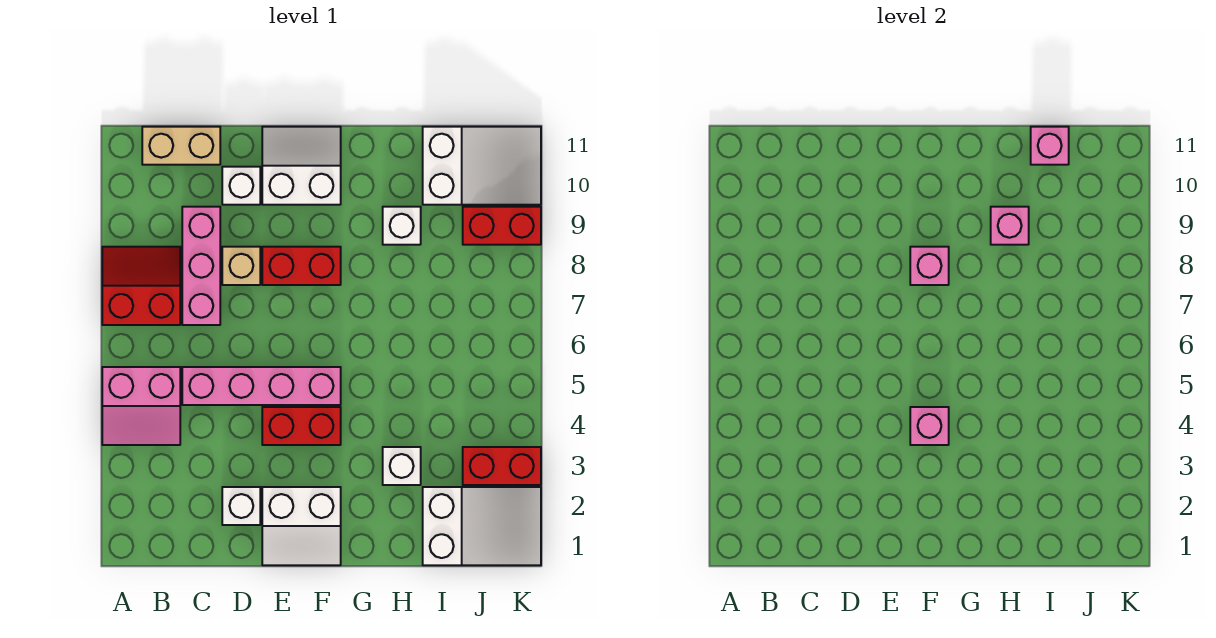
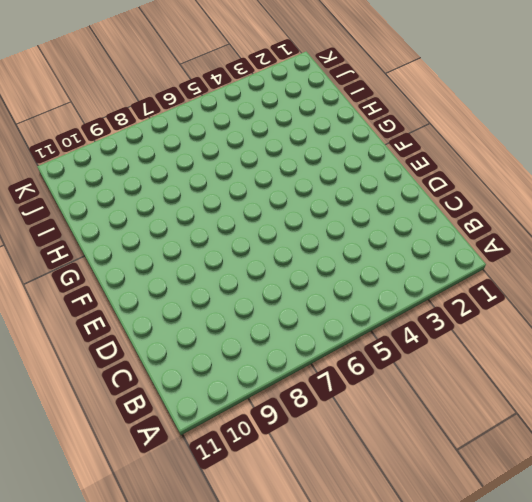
none -> pink 2x2 slope [102,367,180,445]
none -> red 2x2 slope [102,247,180,325]
none -> tan 1x2 brick [142,127,220,165]

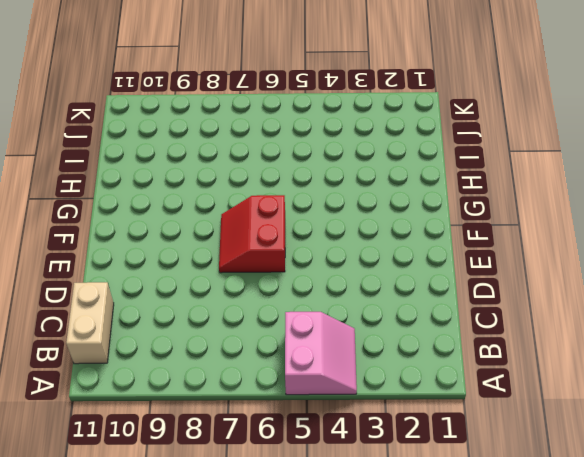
red 2x2 slope [219,195,285,273] -> red 2x2 slope moved to [102,247,180,325]
none -> pink 1x4 brick [182,367,341,405]
none -> pink 1x3 brick [182,207,220,325]
none -> white 1x1 brick [222,487,260,525]

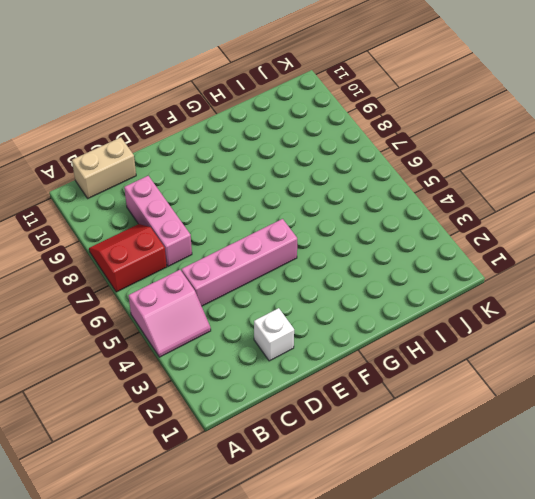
none -> tan 1x1 brick [222,247,260,285]
none -> white 1x1 brick [222,167,260,205]
none -> white 2x2 slope [262,487,341,565]

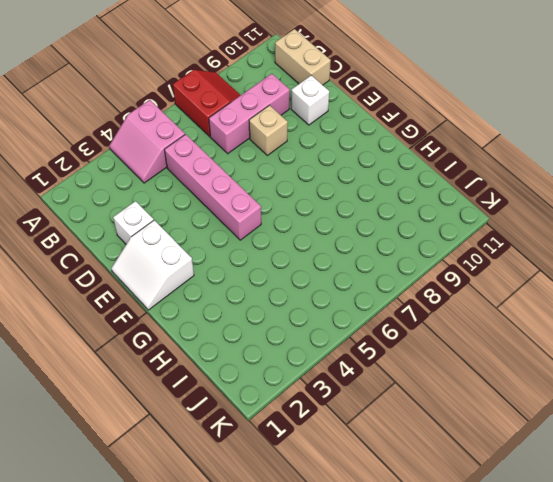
none -> red 1x2 brick [262,407,341,445]
none -> red 1x2 brick [262,247,341,285]
none -> white 2x2 slope [262,127,341,205]

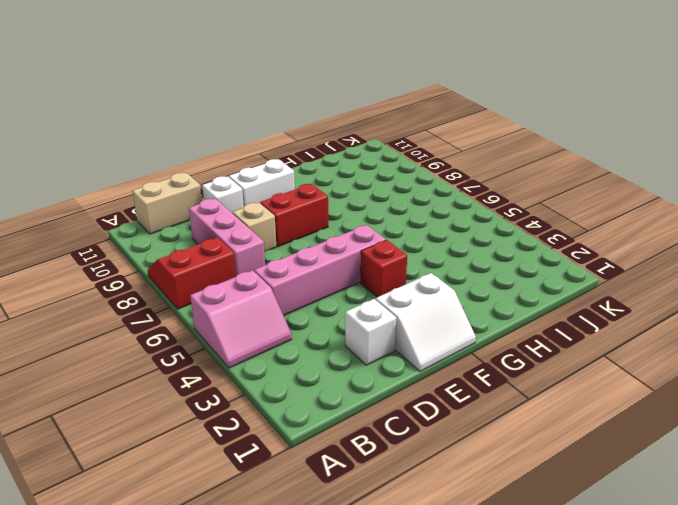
red 1x1 brick [361,240,407,297] -> red 1x2 brick [262,407,341,445]
none -> white 1x1 brick [383,447,421,485]
none -> white 1x1 brick [383,207,421,245]
none -> white 2x3 slope [423,487,541,565]

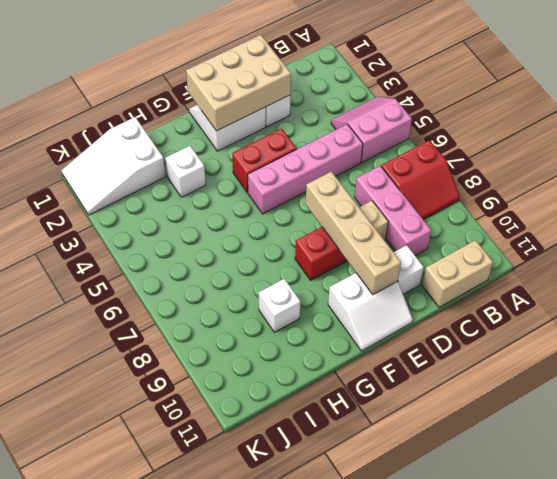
tan 2x3 brick [186,35,291,131] -> none
tan 1x4 brick [305,171,401,294] -> none
none -> white 2x3 slope [423,127,541,205]
none -> red 1x2 brick [463,447,541,485]
none -> red 1x2 brick [463,207,541,245]

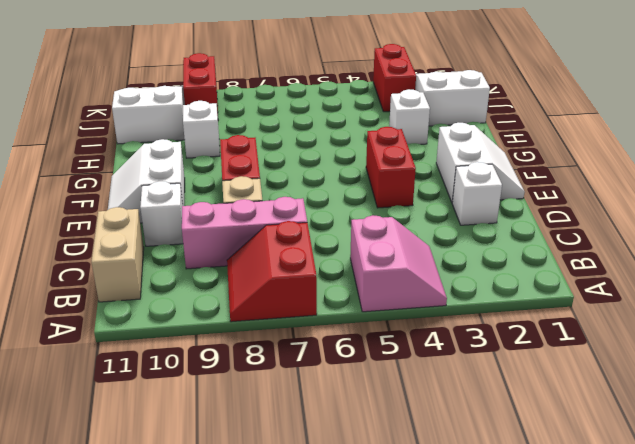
none -> pink 1x4 brick [182,367,341,405]
none -> pink 1x1 brick [910,407,949,445]
none -> pink 1x1 brick [910,247,949,285]

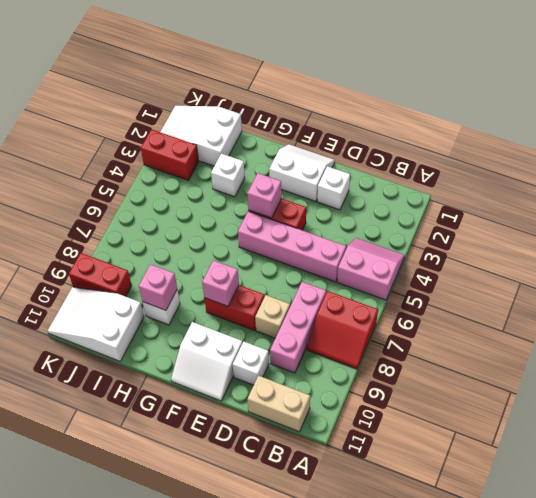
none -> pink 1x1 brick [1031,127,1069,165]

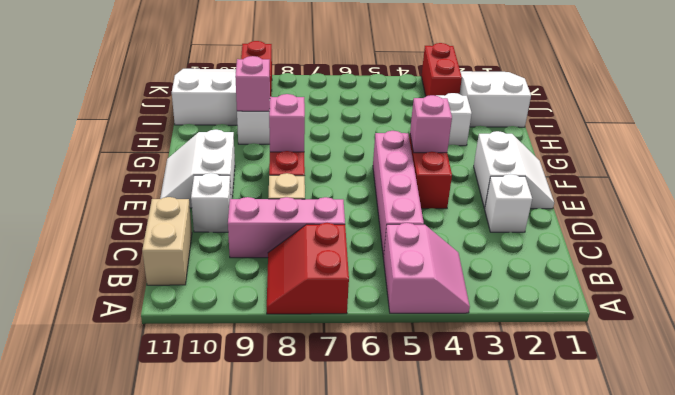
none -> pink 1x1 brick [1031,127,1069,165]

